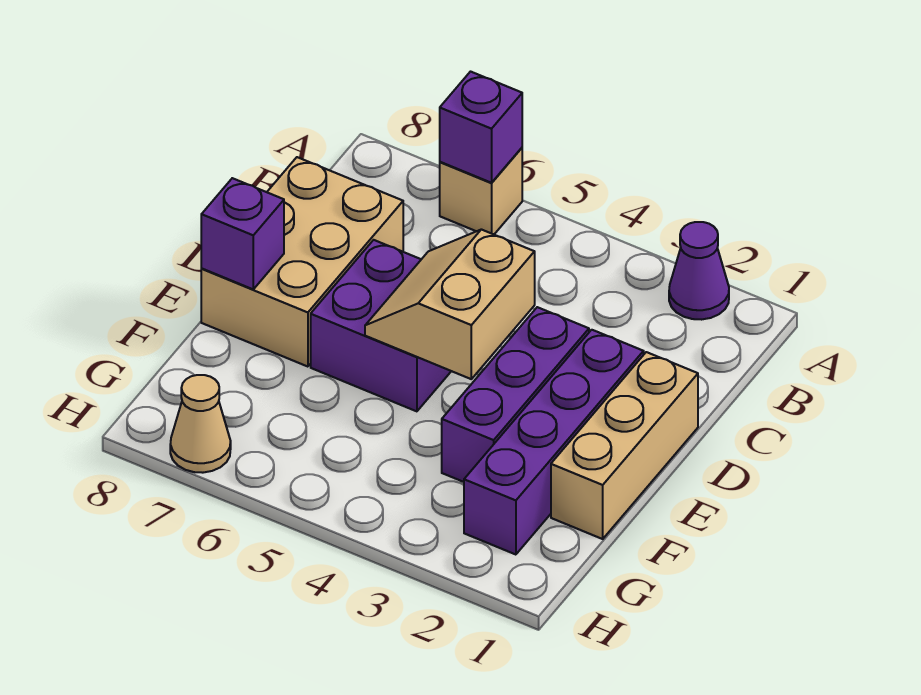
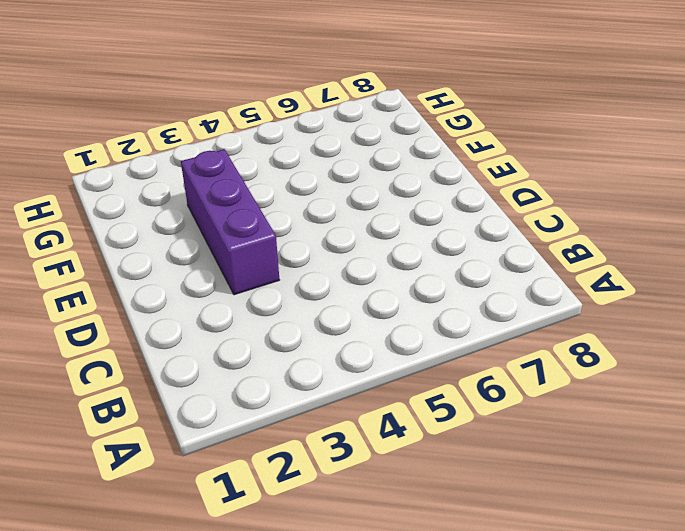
none -> purple 1x1 cone [669,222,729,320]
none -> tan 1x1 brick [440,148,522,234]

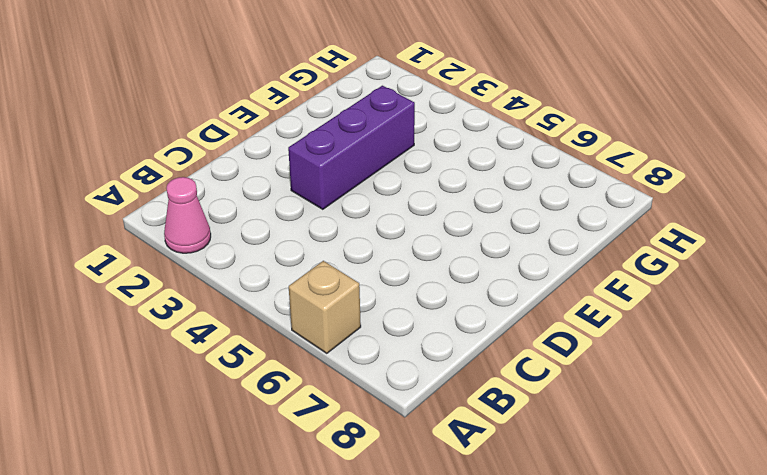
pink 1x1 cone [164,177,211,253] -> purple 1x1 cone [669,222,729,320]
none -> tan 2x3 brick [201,157,403,367]
none -> tan 1x3 brick [551,352,698,539]

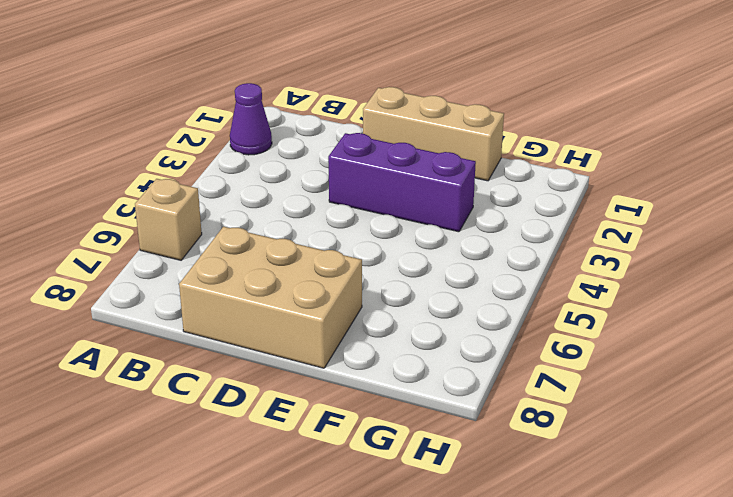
none -> purple 1x4 brick [464,330,644,555]
none -> purple 2x2 brick [311,240,451,411]

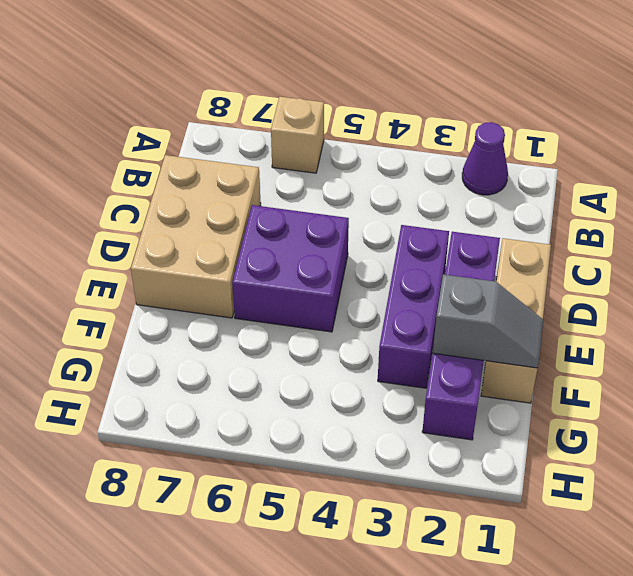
grey 1x2 slope [433,274,543,368] -> none
none -> tan 1x1 cone [170,375,231,473]
none -> purple 1x1 brick [440,72,522,183]

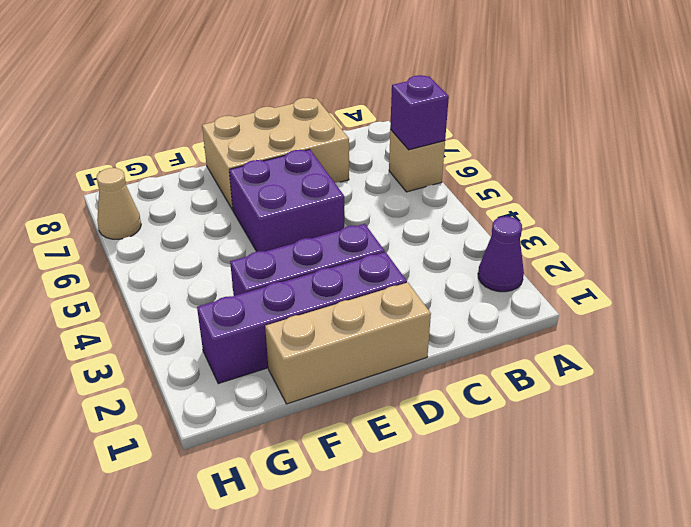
none -> tan 2x2 slope [365,229,535,379]
none -> purple 1x1 brick [201,178,284,289]

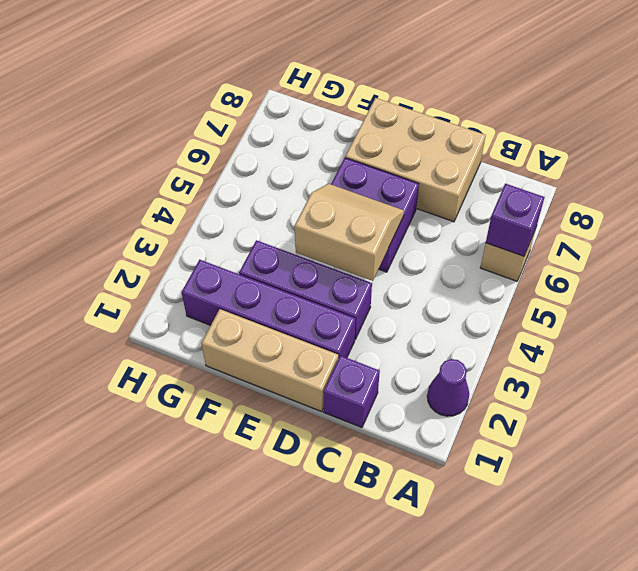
purple 1x1 brick [323,356,380,427] -> purple 1x1 brick moved to [201,178,284,289]
none -> tan 1x1 cone [170,375,231,473]

